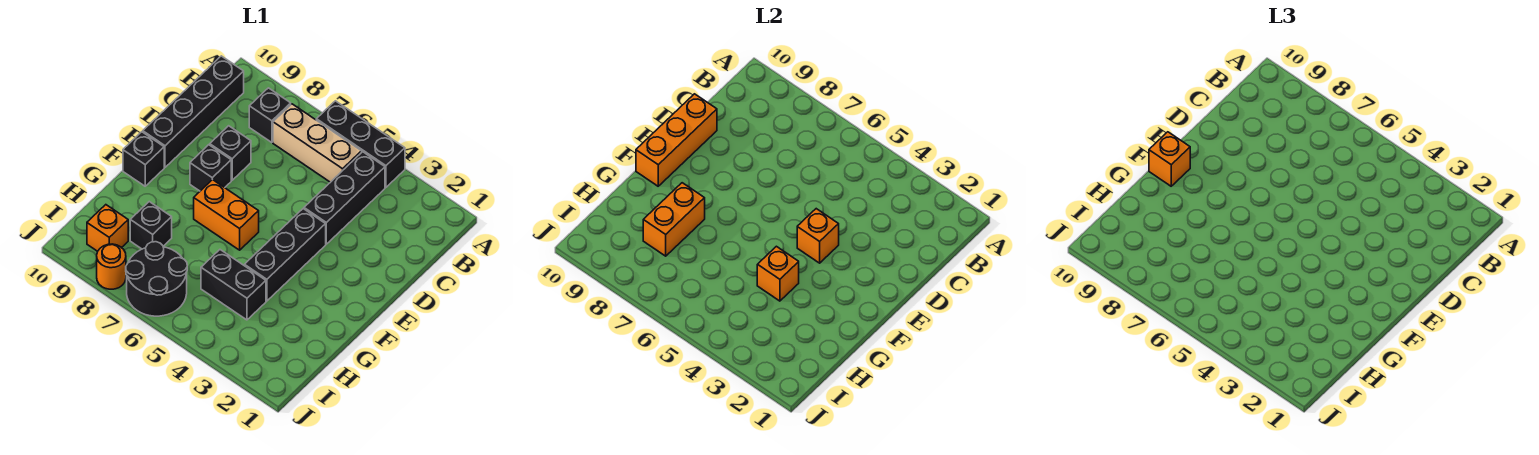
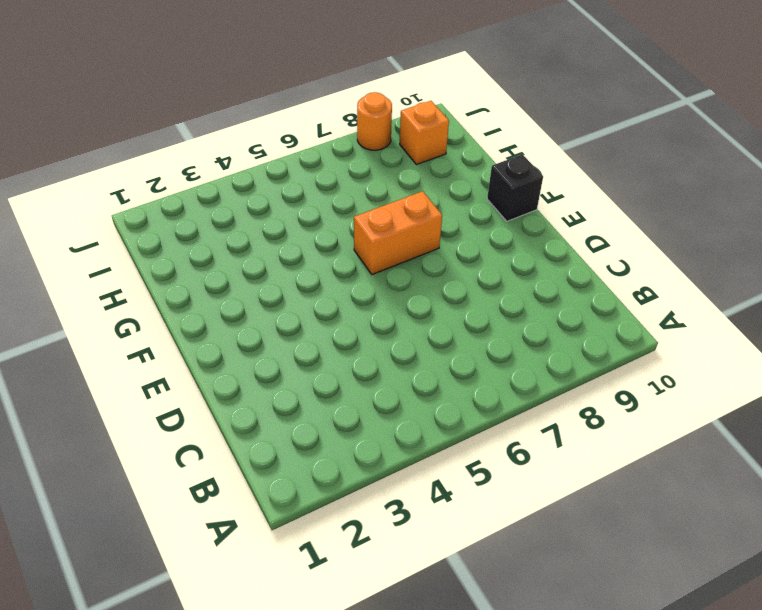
none -> black 1x3 brick [316,101,405,187]
none -> black 1x3 brick [304,152,385,244]
none -> tan 1x3 brick [273,104,362,182]

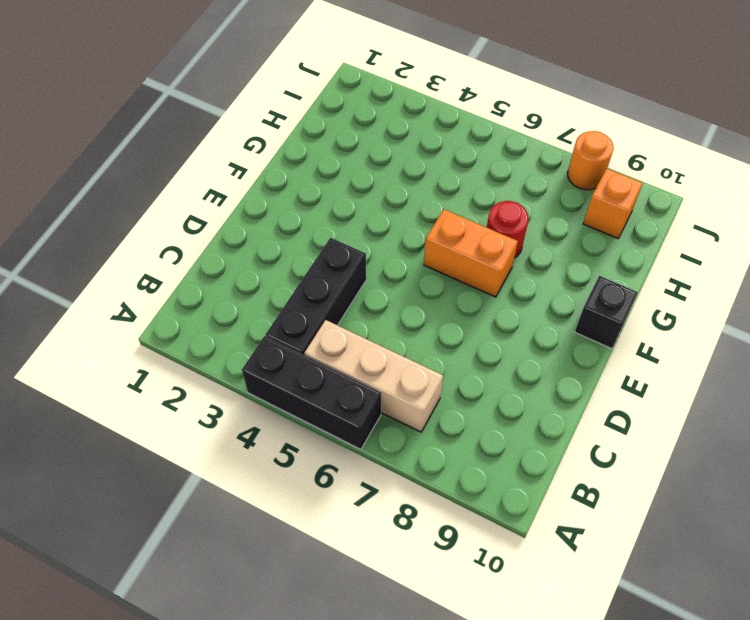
red 1x1 round brick [487,201,529,258] -> none
none -> black 1x1 brick [249,88,291,143]
none -> black 1x4 brick [143,56,244,167]
none -> black 1x1 brick [210,126,251,180]

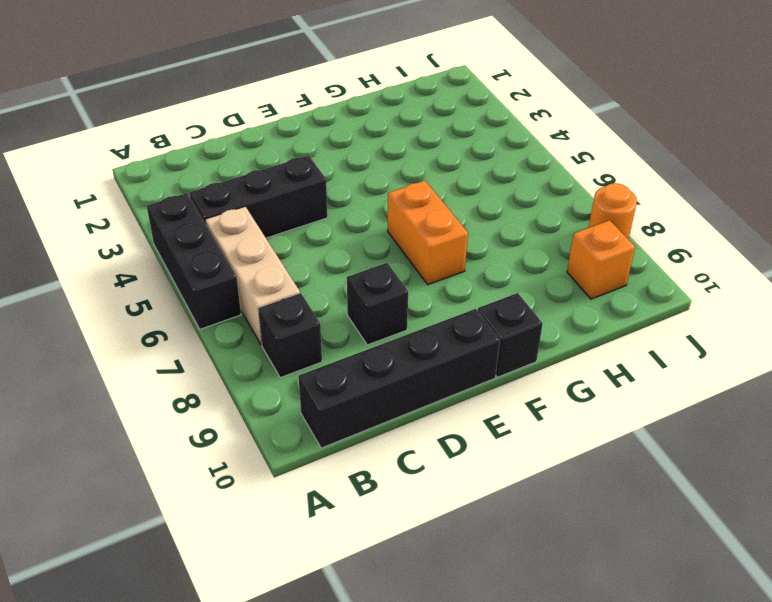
none -> black 1x3 brick [244,209,326,301]
none -> black 1x1 brick [190,145,231,191]
none -> black 1x2 brick [201,250,266,320]

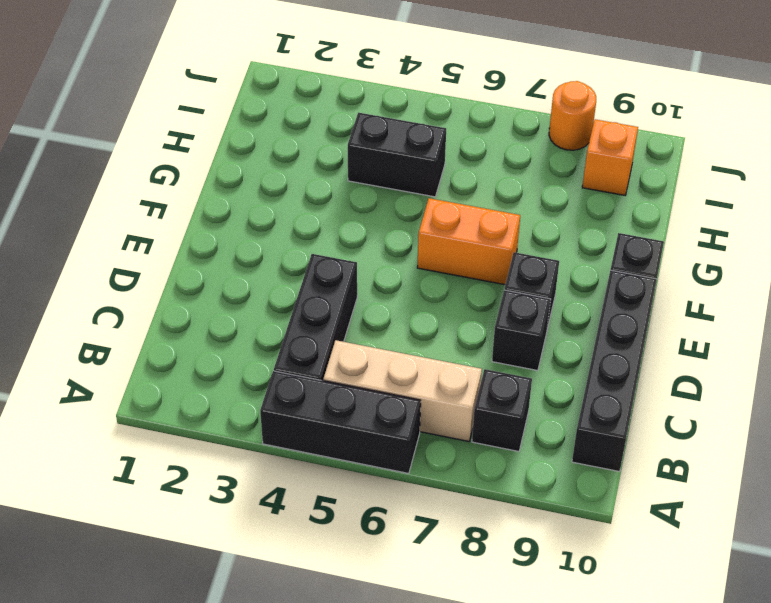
none -> black 1x3 brick [244,209,326,301]
none -> black 1x1 brick [130,202,172,249]
none -> black 2x2 round brick [126,242,187,316]

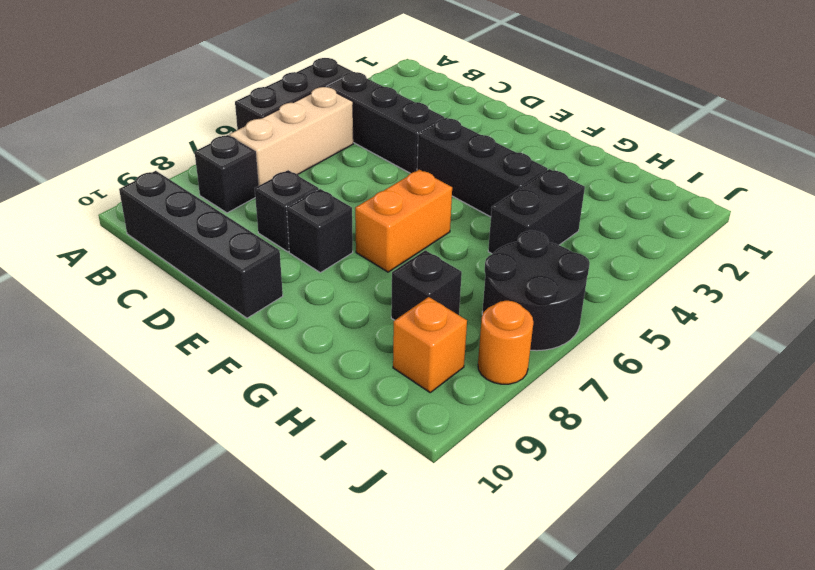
none -> black 1x1 brick [123,132,164,186]
none -> orange 1x3 brick [636,94,717,186]
none -> orange 1x1 brick [797,209,839,263]

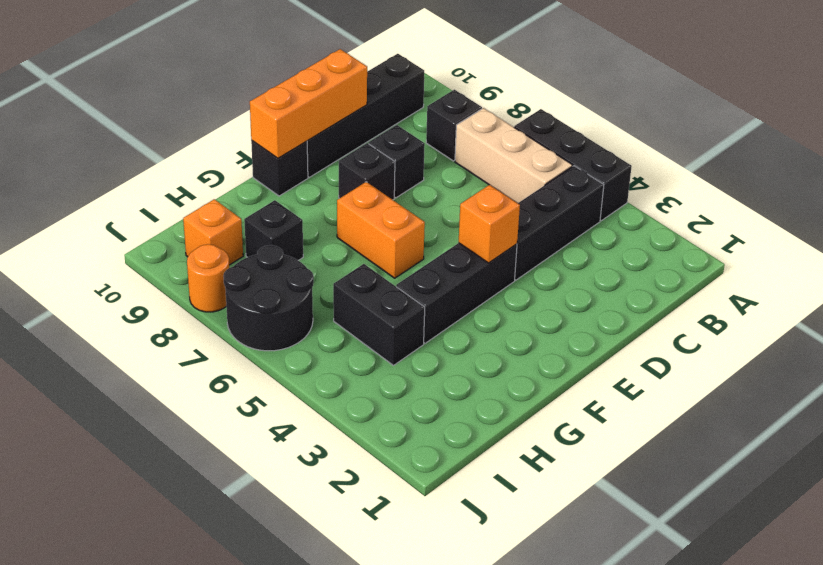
none -> orange 1x1 brick [757,246,799,301]
none -> orange 1x2 brick [643,183,705,256]
none -> orange 1x1 brick [1149,132,1190,186]

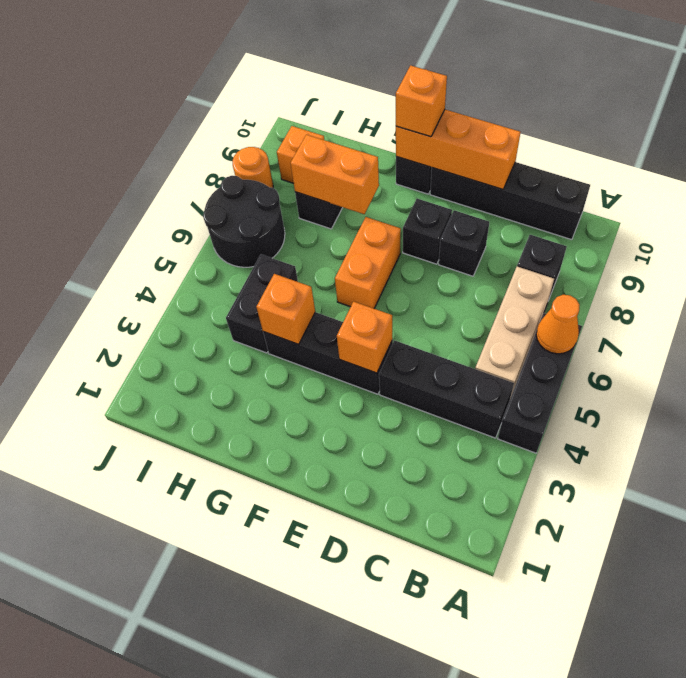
orange 1x1 cone [536,295,580,354] -> none

